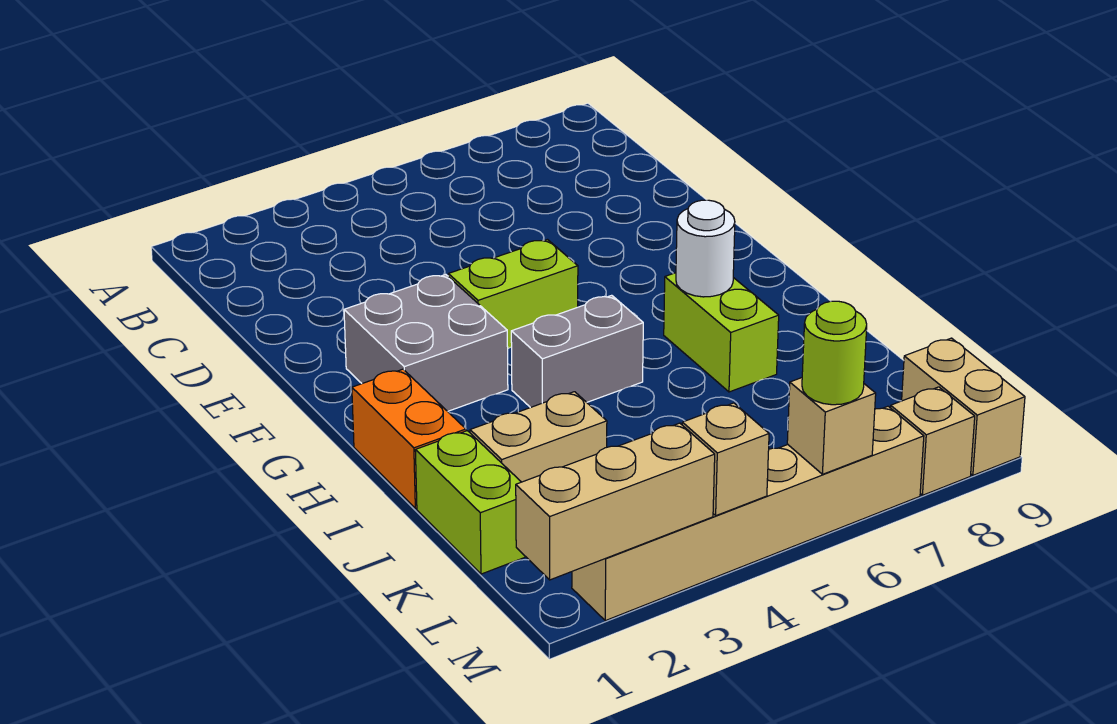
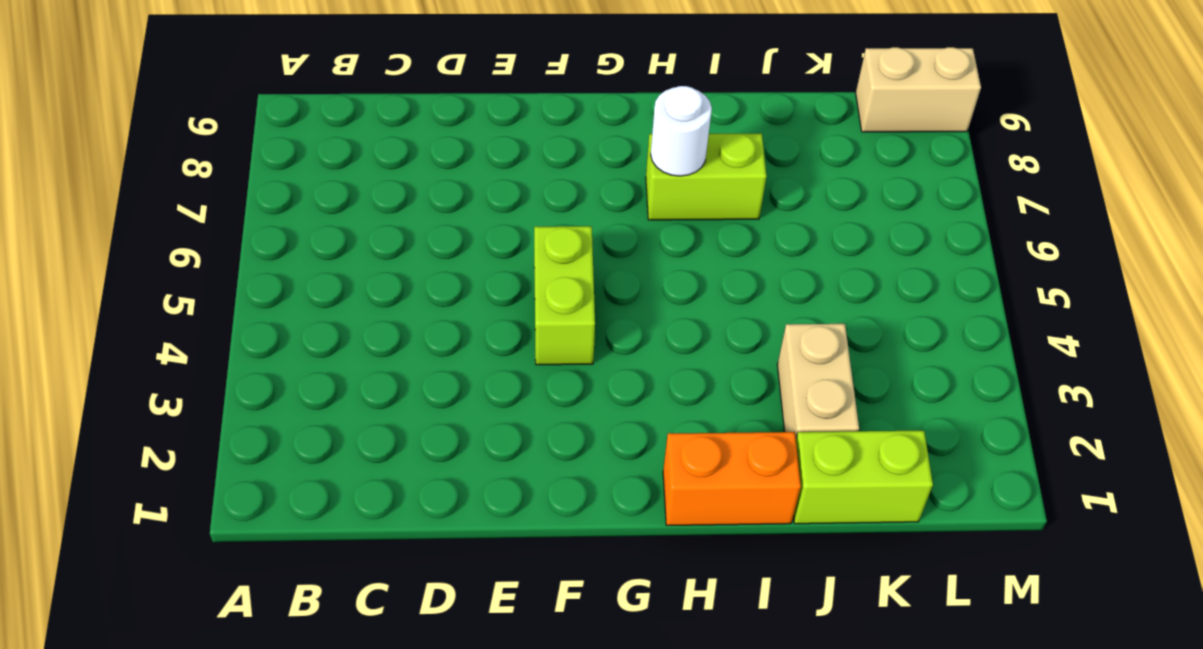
none -> grey 2x2 brick [344,275,508,411]
none -> grey 1x2 brick [511,295,643,408]
none -> tan 1x6 brick [572,406,924,621]

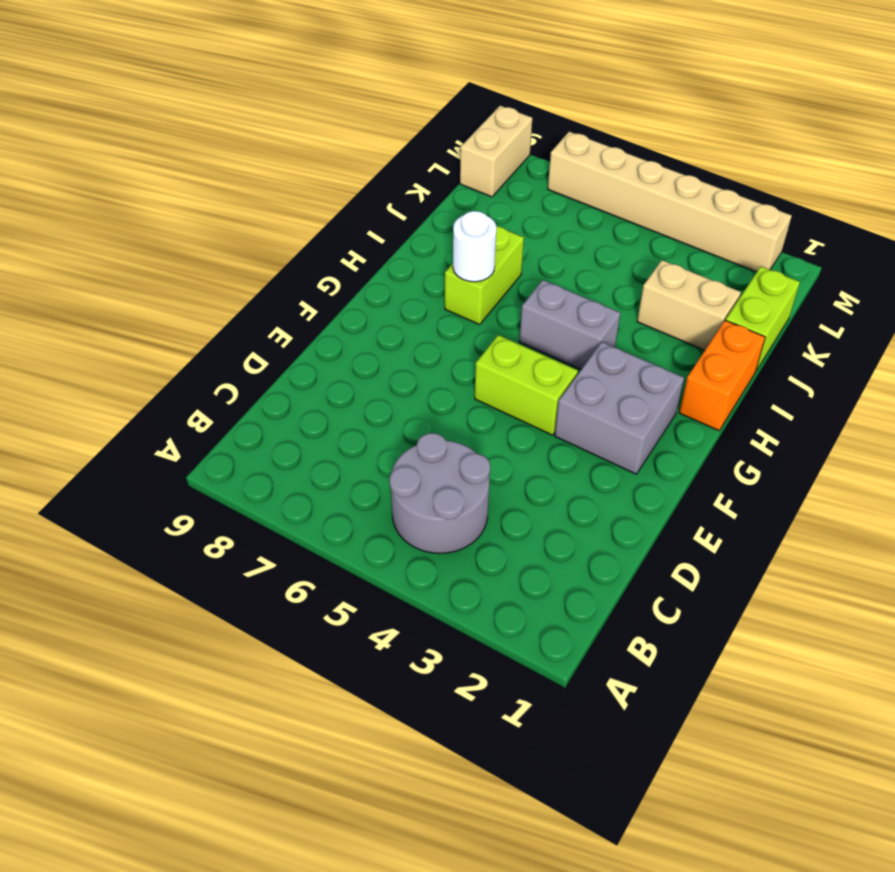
grey 2x2 round brick [390,433,490,553] -> none
none -> tan 1x1 brick [891,387,975,495]
none -> tan 1x3 brick [516,423,715,580]
none -> tan 1x1 brick [682,403,769,516]

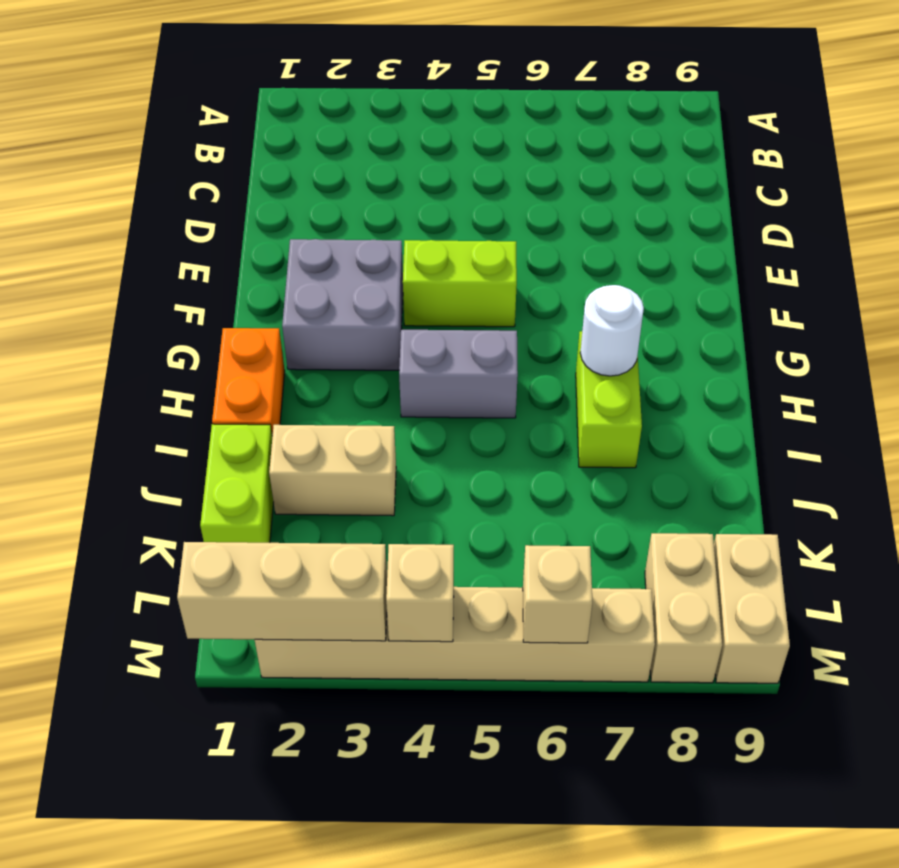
tan 1x2 brick [645,533,722,683] -> tan 1x1 brick [891,387,975,495]
none -> lime 1x1 round brick [802,301,867,405]

